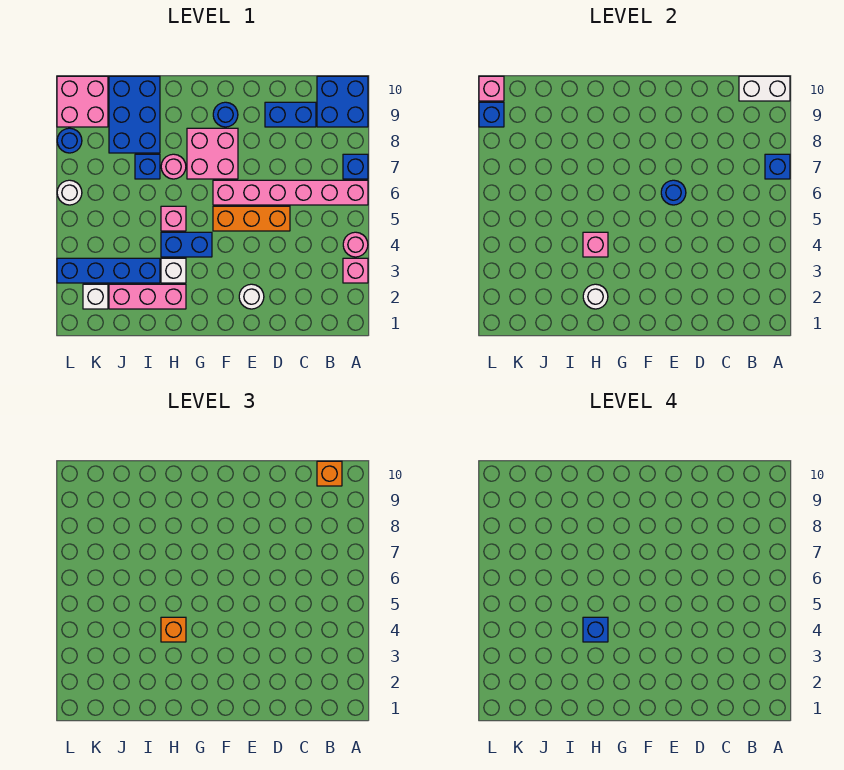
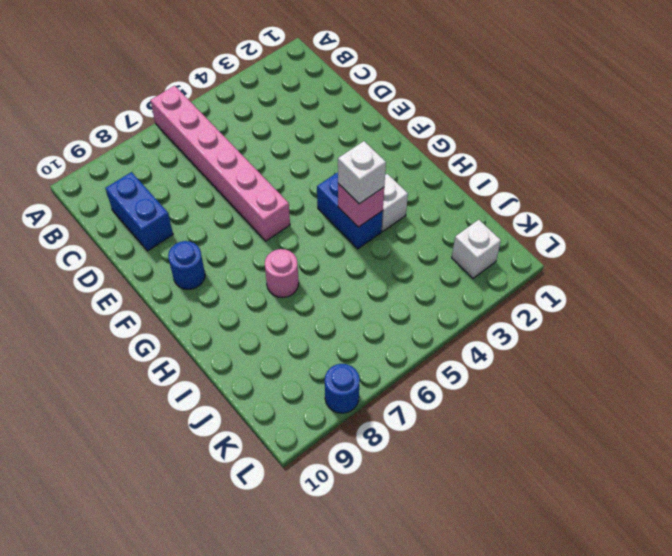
white 1x1 brick [338,141,386,204] -> orange 1x1 brick [161,617,186,642]
none -> pink 1x1 brick [343,258,368,283]
none -> pink 1x1 round brick [343,232,368,257]
none -> blue 1x1 brick [343,154,368,179]
none -> blue 2x2 brick [317,76,368,127]

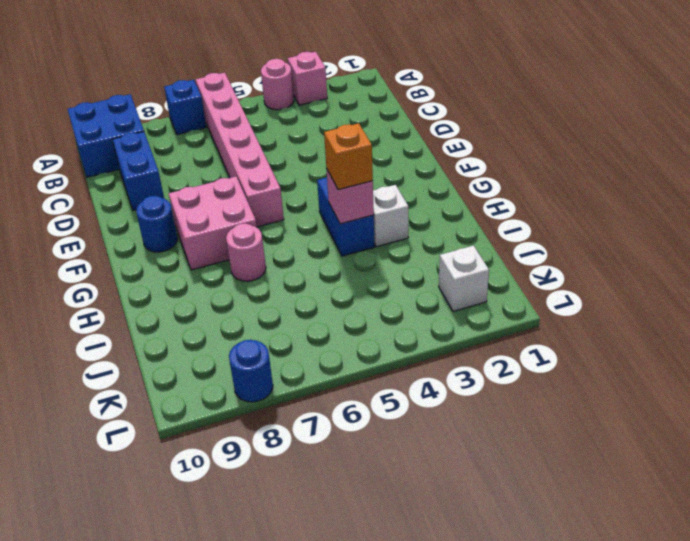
none -> orange 1x3 brick [213,206,290,231]
none -> white 1x1 round brick [239,284,264,309]
none -> pink 1x3 brick [109,284,186,309]
none -> pink 1x1 brick [161,206,186,231]

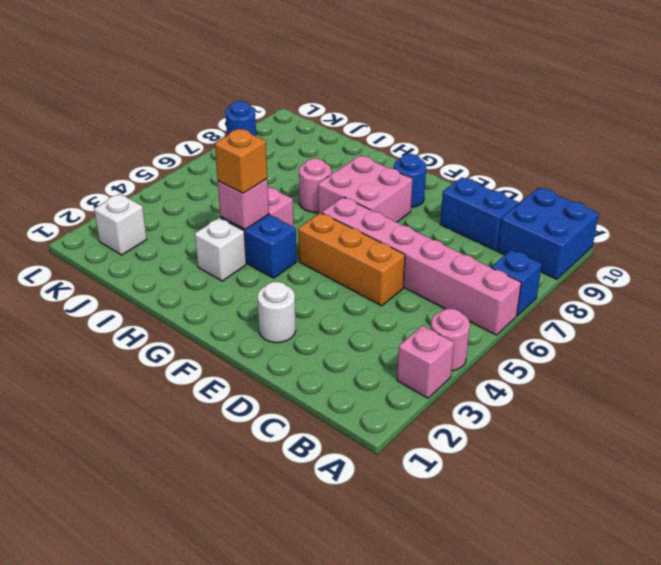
none -> pink 1x3 brick [109,284,186,309]
none -> blue 1x4 brick [57,258,160,283]
none -> blue 1x1 brick [135,154,160,179]
none -> blue 2x3 brick [109,76,160,153]

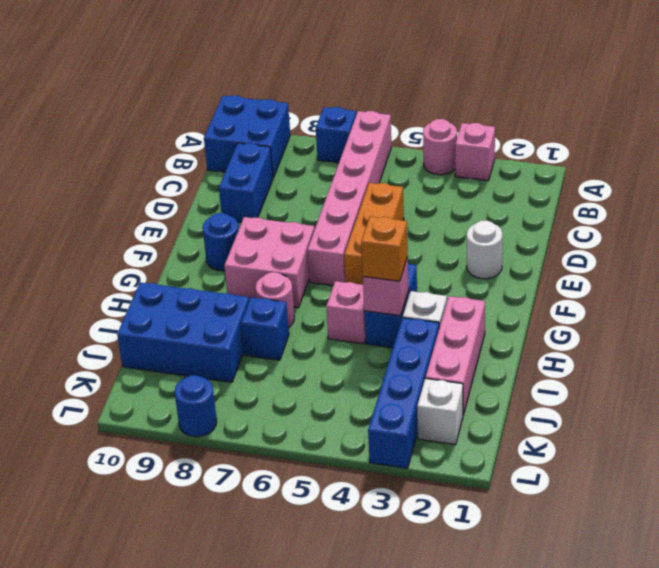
none -> pink 2x2 brick [57,76,108,127]
none -> white 1x1 round brick [57,180,82,205]
none -> blue 1x1 brick [765,154,790,179]
none -> white 1x2 brick [739,76,790,101]

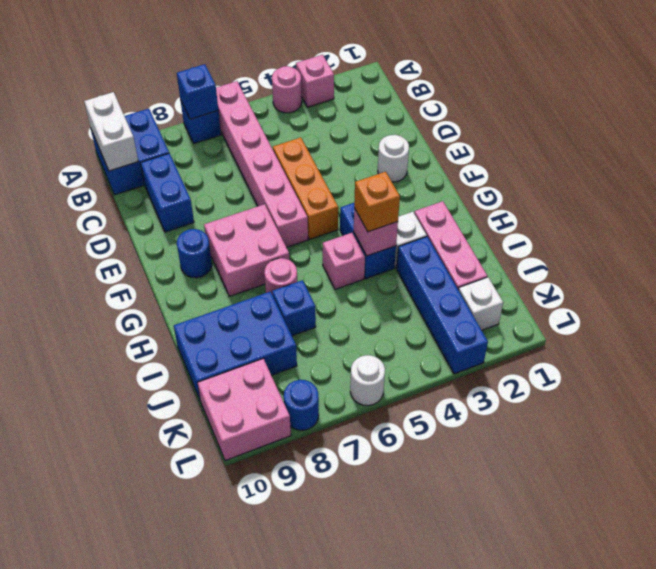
none -> blue 1x1 round brick [661,180,686,205]
none -> white 1x1 round brick [583,284,608,309]
none -> blue 1x1 brick [479,102,504,127]
none -> pink 1x1 brick [479,76,504,101]

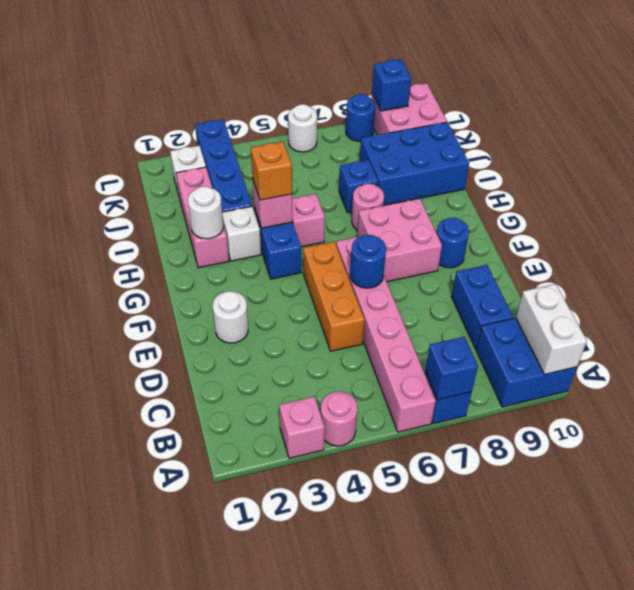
none -> pink 1x1 brick [479,76,504,101]
none -> orange 1x1 brick [317,461,342,486]
none -> blue 1x1 brick [583,617,608,642]

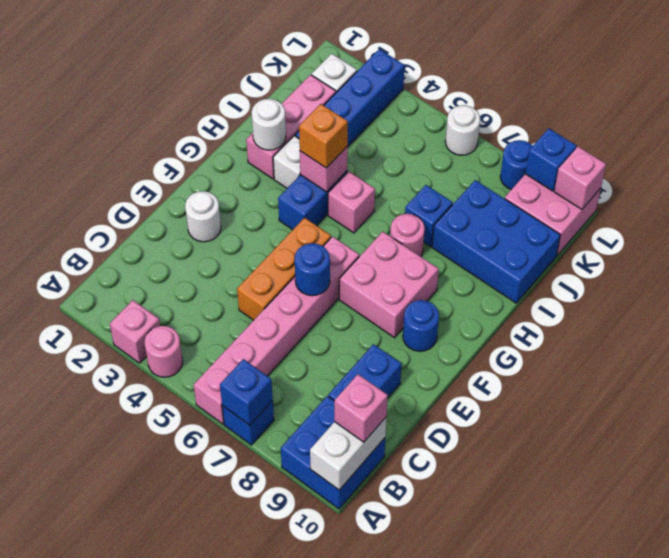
pink 1x1 brick [334,374,388,442] -> orange 1x1 brick [317,461,342,486]
none -> blue 1x1 brick [583,617,608,642]

